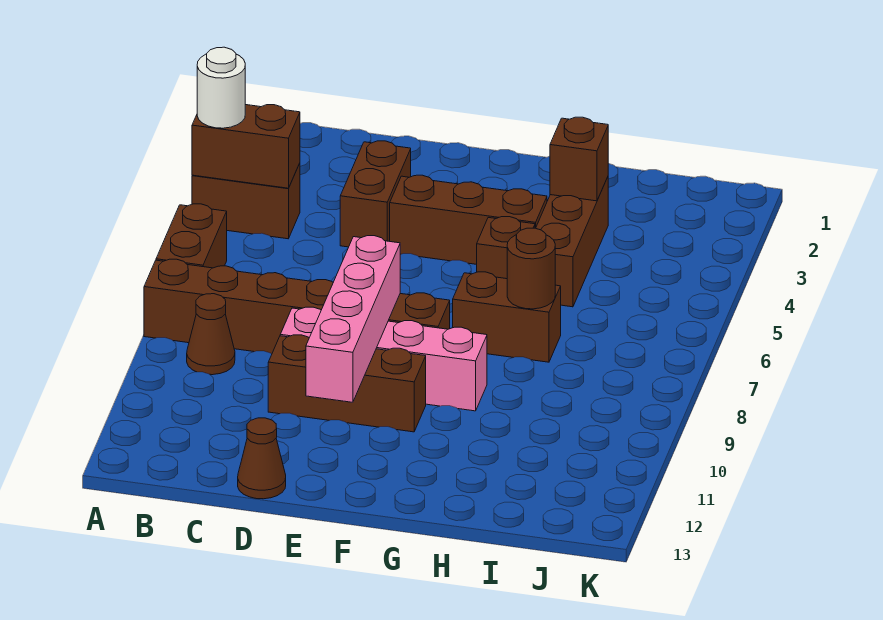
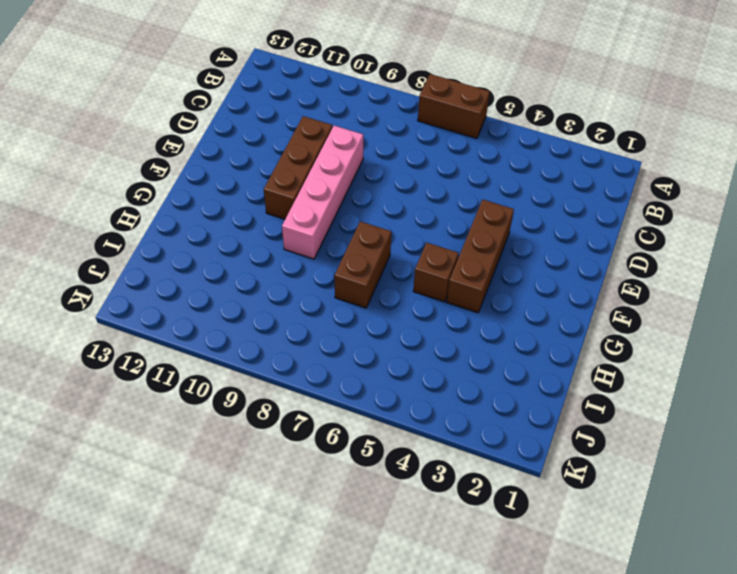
none -> brown 1x2 brick [192,163,300,239]
none -> brown 1x6 brick [144,259,450,354]
none -> brown 1x1 cone [187,294,235,375]

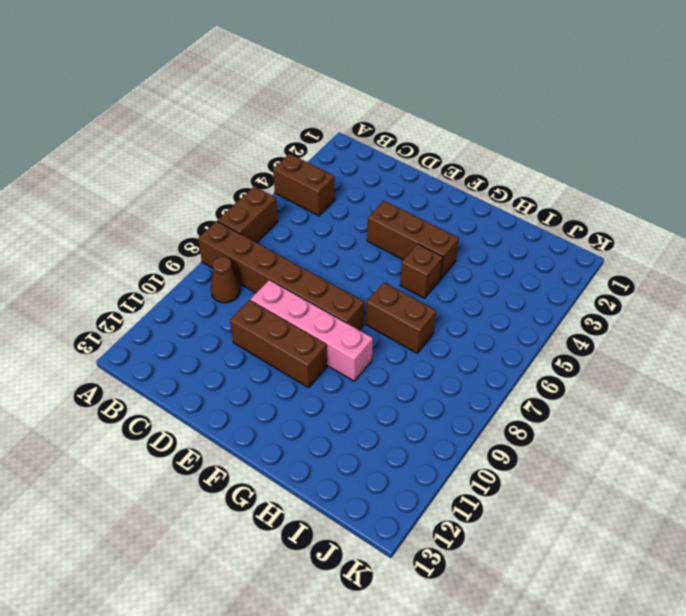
none -> brown 1x2 brick [340,141,411,247]
none -> brown 1x1 cone [238,418,286,499]
none -> brown 1x3 brick [536,177,608,307]

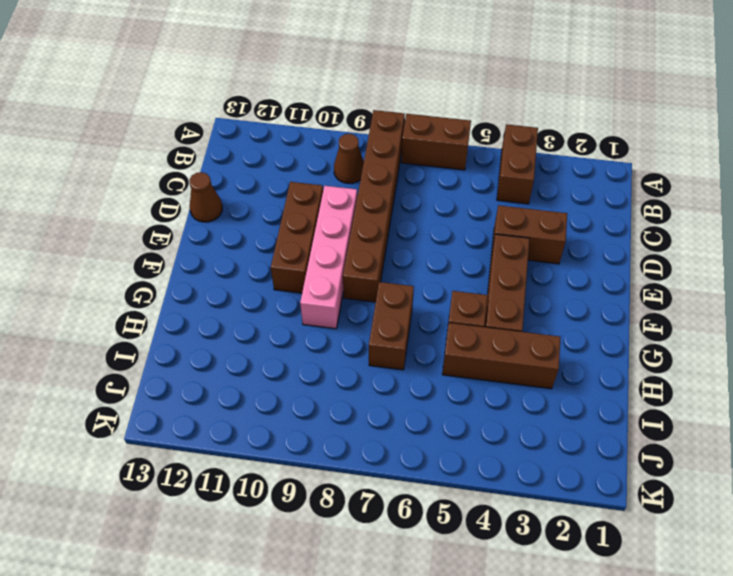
none -> brown 1x2 brick [192,105,300,188]
none -> pink 1x4 brick [306,236,400,402]
none -> brown 1x1 brick [550,117,608,201]

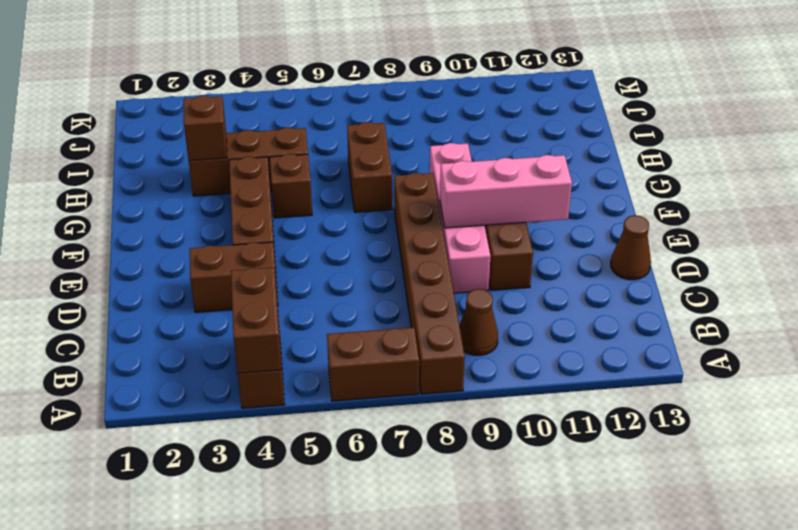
pink 1x3 brick [440,155,572,228] -> pink 1x4 brick [306,236,400,402]
none -> brown 1x1 round brick [507,228,555,309]
none -> white 1x1 round brick [197,47,245,128]

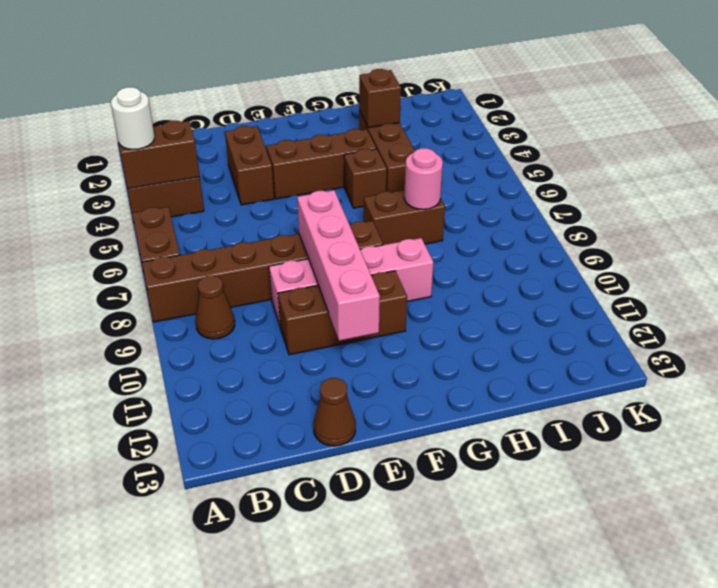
pink 1x1 round brick [404,148,443,209] -> brown 1x1 round brick [507,228,555,309]

